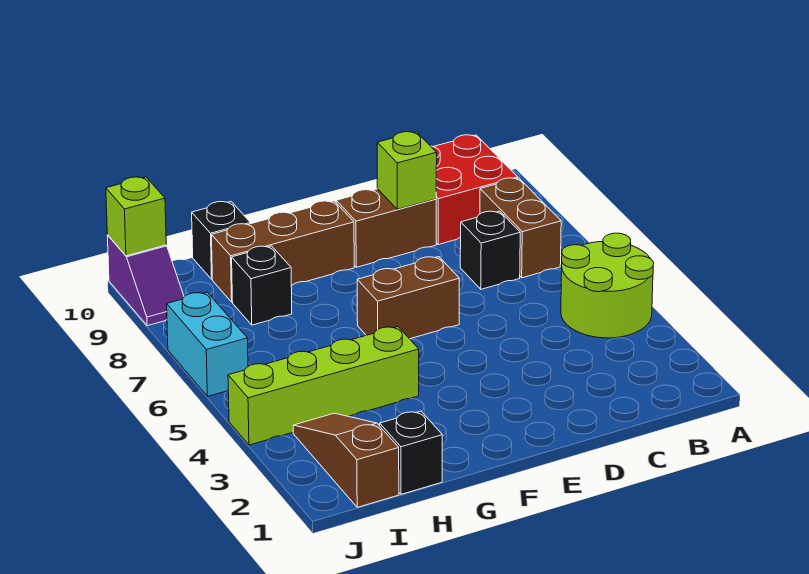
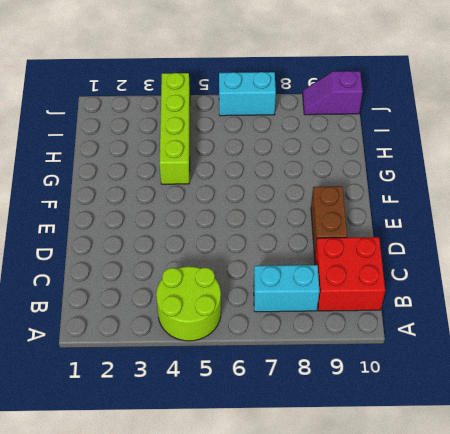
cyan 1x2 brick [254,265,319,312] -> brown 1x2 brick [480,178,561,278]
none -> black 1x1 brick [460,211,520,289]
none -> brown 1x2 brick [357,257,459,339]
none -> brown 1x3 brick [212,201,354,302]

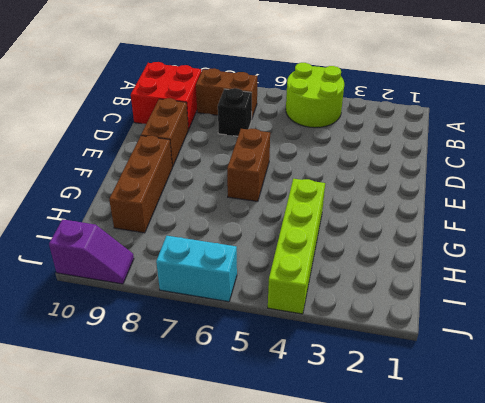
none -> black 1x1 brick [380,411,442,494]
none -> black 1x1 brick [232,246,292,325]
none -> black 1x1 brick [192,202,250,279]

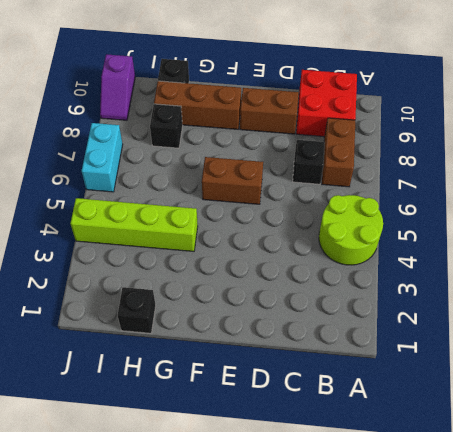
none -> brown 1x3 slope [293,413,399,507]
none -> lime 1x1 brick [377,132,437,209]
none -> lime 1x1 brick [106,177,166,256]

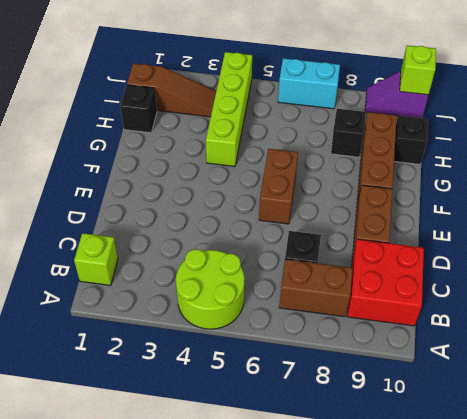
lime 1x1 brick [74,233,118,286] -> lime 1x1 brick moved to [377,132,437,209]

